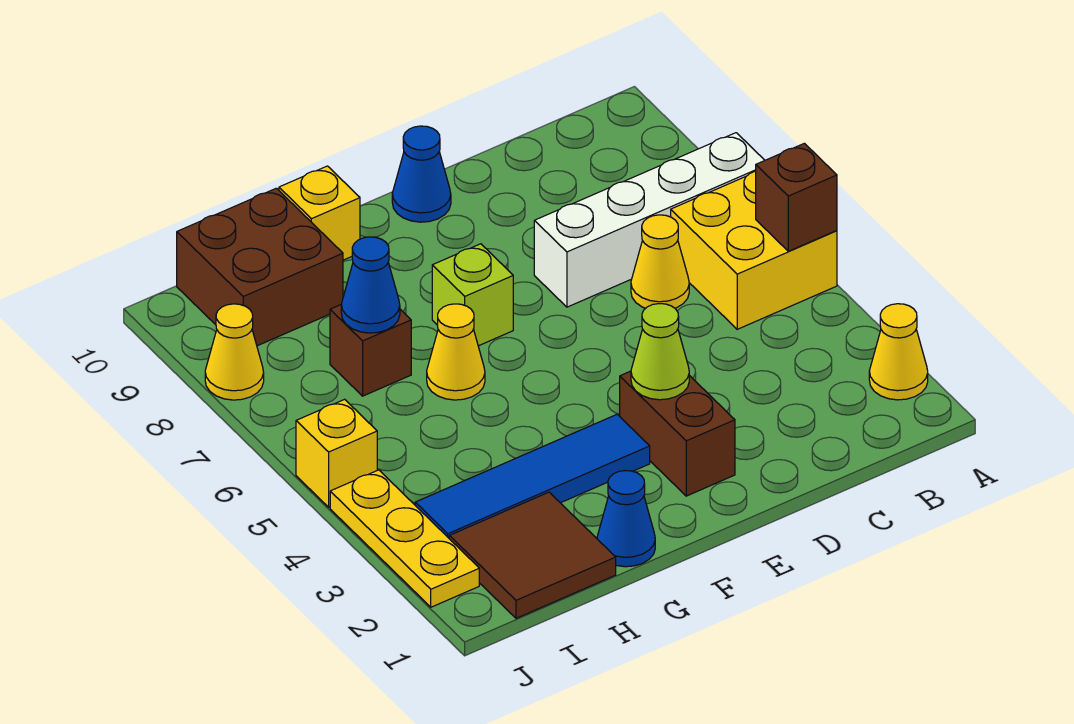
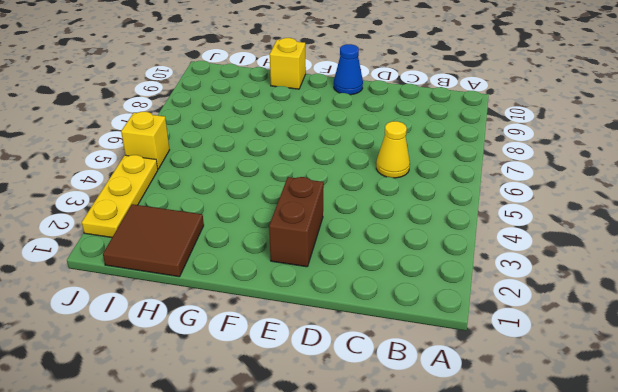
none -> yellow 1x1 cone [869,304,928,400]
none -> yellow 2x2 brick [671,171,837,329]
none -> white 1x4 brick [534,133,765,307]

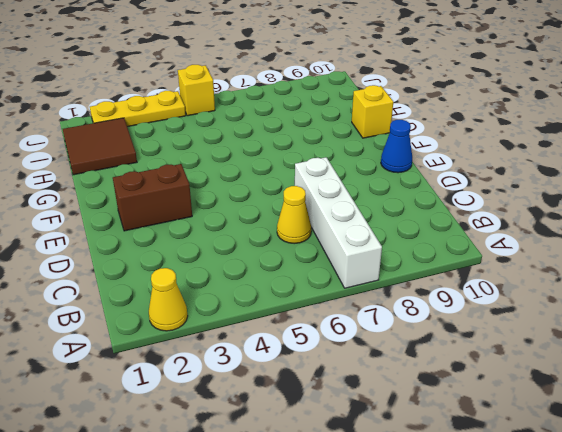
none -> yellow 2x2 brick [671,171,837,329]
none -> blue 1x4 tile [415,414,650,538]
none -> lime 1x1 brick [432,244,513,346]

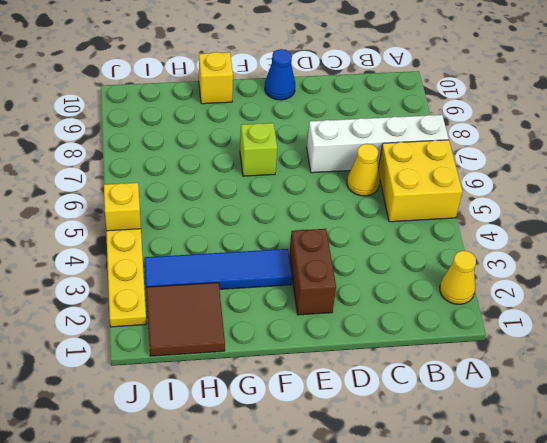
none -> blue 1x1 cone [597,471,655,567]
none -> yellow 1x1 cone [427,304,485,400]
none -> brown 1x1 brick [330,305,411,396]

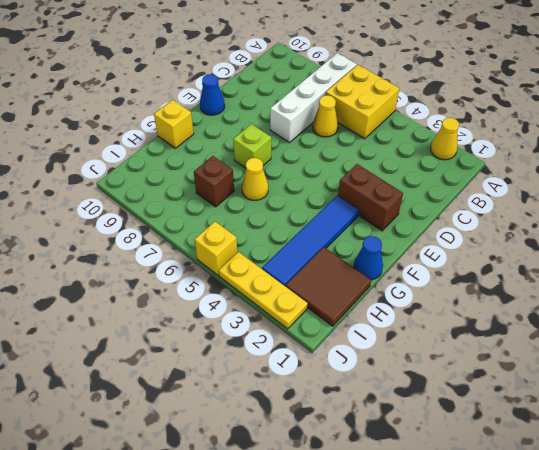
none -> brown 2x2 brick [177,188,343,346]
none -> yellow 1x1 cone [205,304,264,400]
none -> brown 1x1 brick [756,143,837,251]

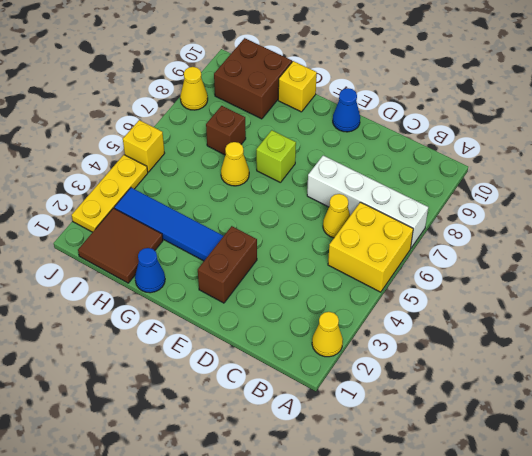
none -> brown 1x1 brick [756,143,837,251]
none -> lime 1x1 cone [631,304,689,400]
none -> blue 1x1 cone [341,237,400,333]

